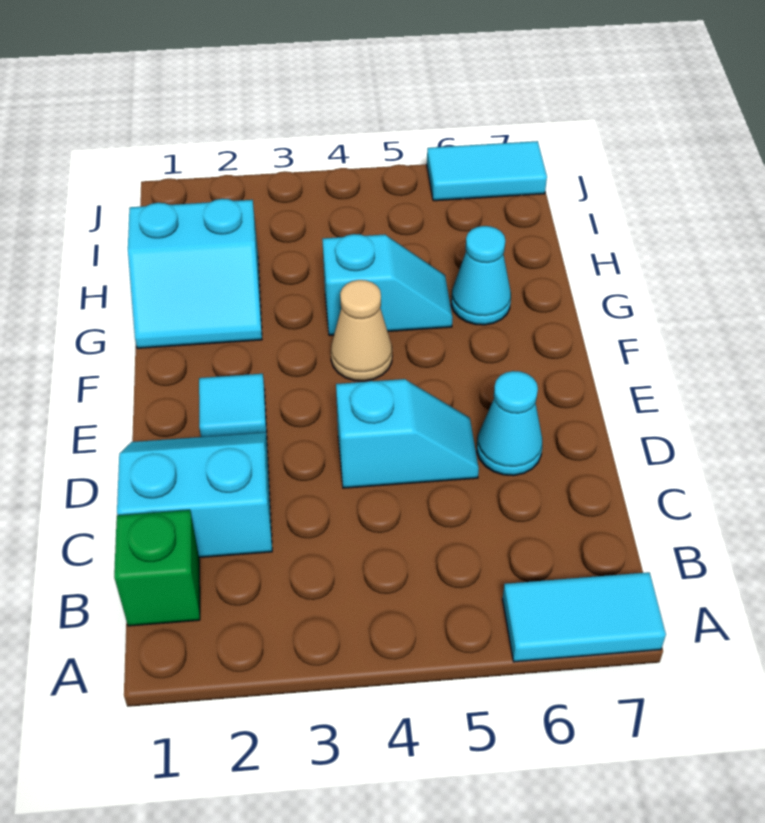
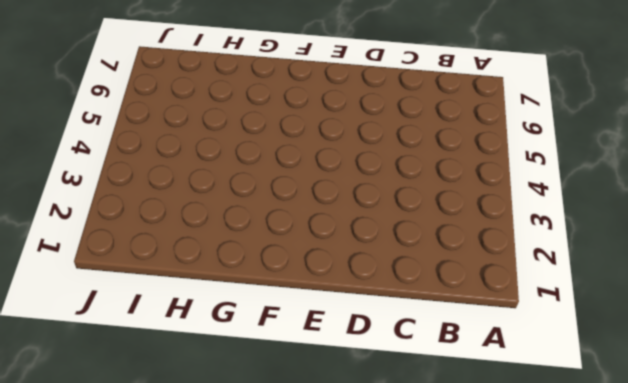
none -> cyan 1x2 tile [502,572,666,662]
none -> green 1x1 brick [114,510,200,626]

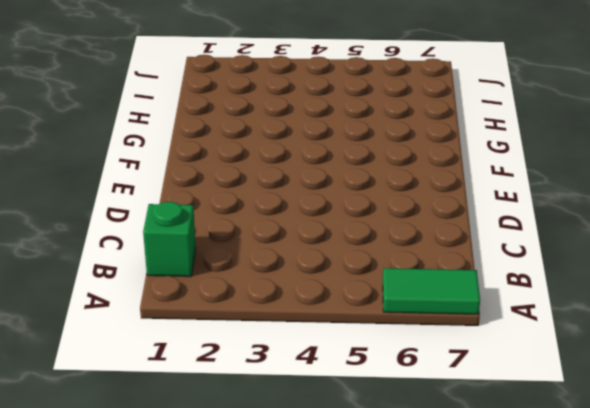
green 1x2 tile [383,268,480,314] -> cyan 1x2 tile [502,572,666,662]
none -> cyan 2x2 slope [117,432,272,558]
none -> cyan 1x2 slope [336,379,479,488]

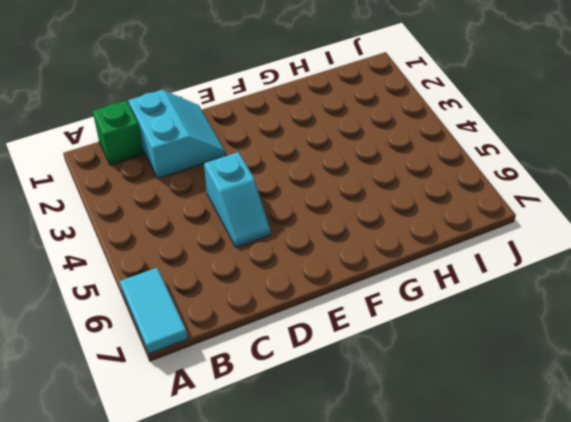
none -> cyan 1x1 cone [477,371,542,476]
none -> cyan 1x1 tile [199,374,267,437]

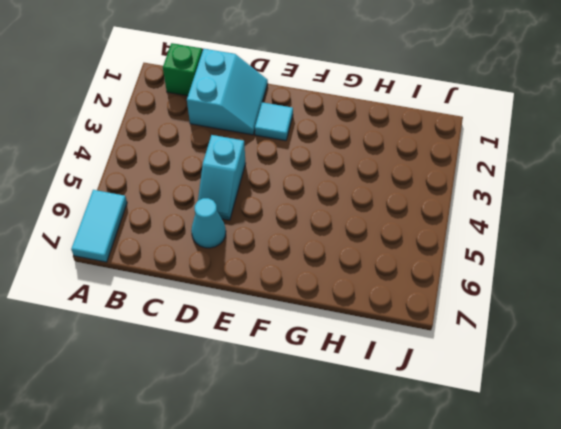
none -> tan 1x1 cone [331,280,392,381]
none -> cyan 2x2 slope [128,199,262,348]

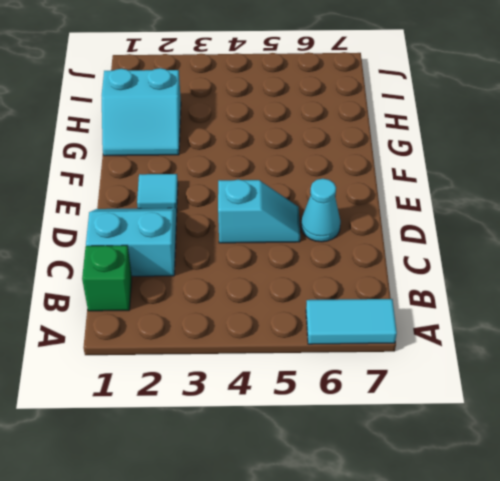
none -> tan 1x1 cone [331,280,392,381]
none -> cyan 1x2 slope [322,234,452,335]

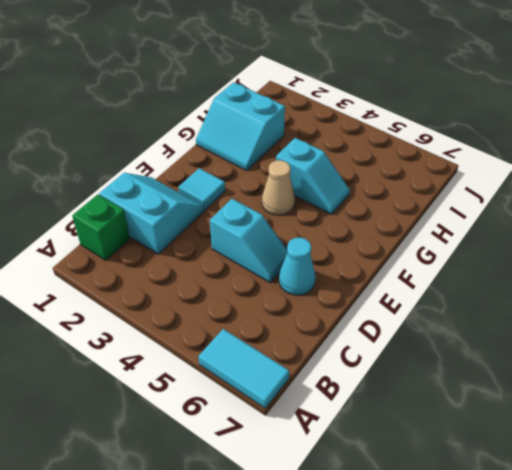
none -> cyan 1x1 cone [451,226,511,325]
none -> cyan 1x2 tile [427,141,547,201]

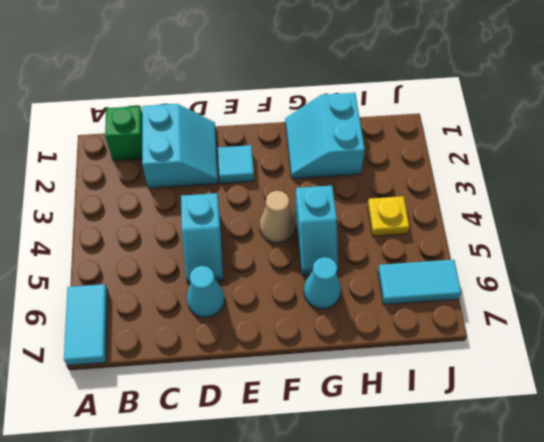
yellow 1x1 plate [368,196,409,236] -> none
cyan 1x2 tile [378,260,461,305] -> cyan 1x2 tile turned to [427,141,547,201]

